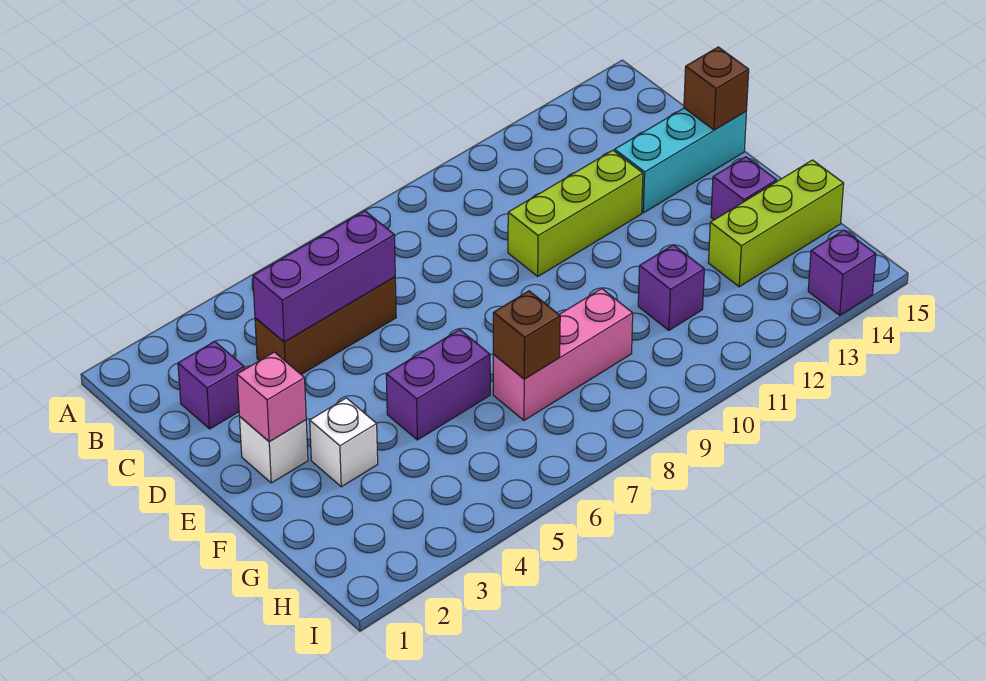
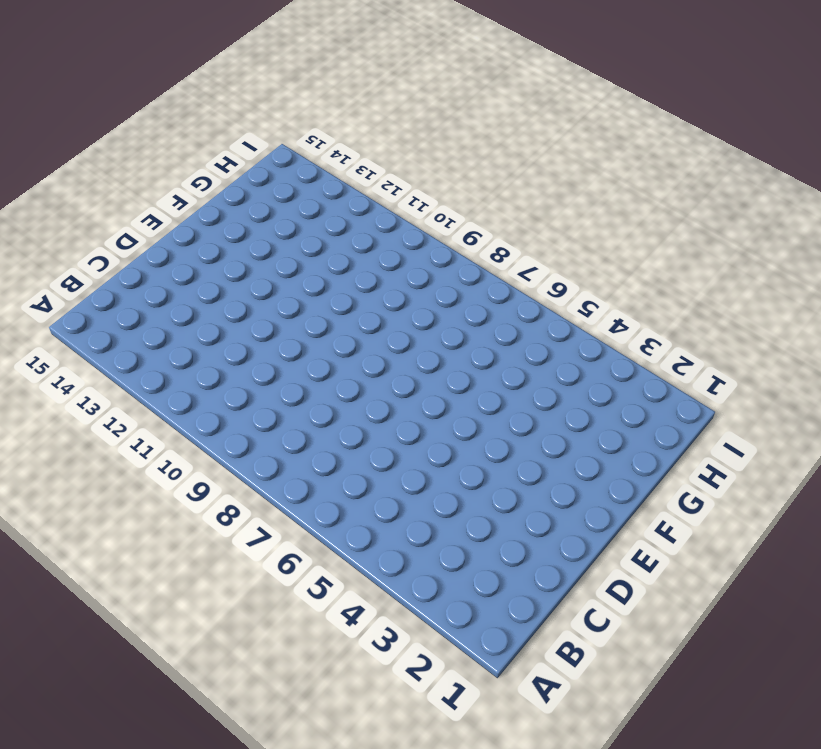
none -> purple 1x1 brick [178,341,244,429]
none -> brown 1x3 brick [255,277,396,374]
none -> lime 1x3 brick [508,150,643,276]

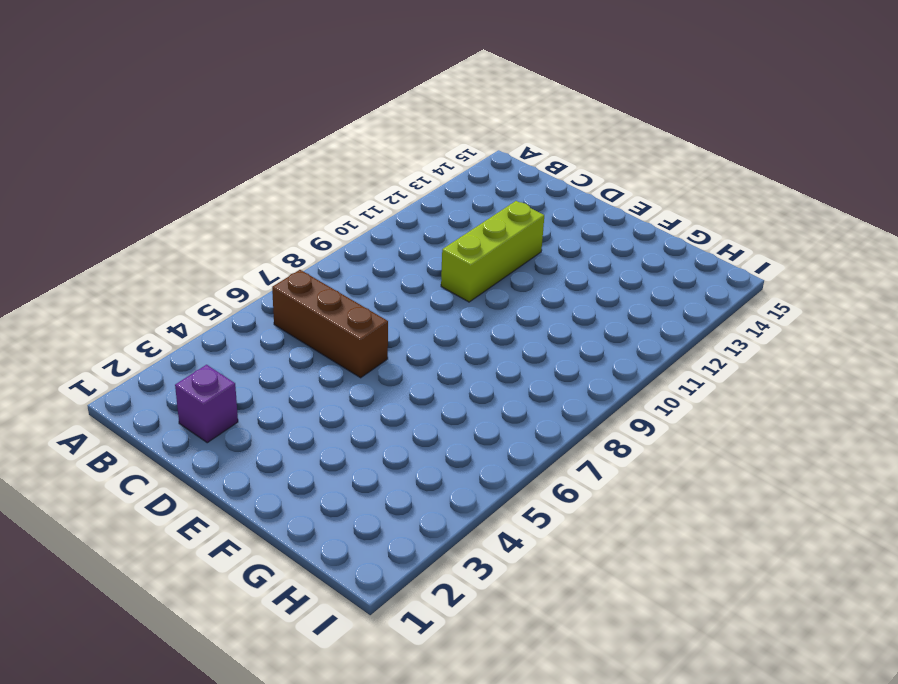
brown 1x3 brick [272,270,388,378] -> brown 1x3 brick turned to [255,277,396,374]
none -> cyan 1x3 brick [615,108,746,213]
none -> white 1x1 brick [240,417,308,483]
none -> white 1x1 brick [310,398,378,487]

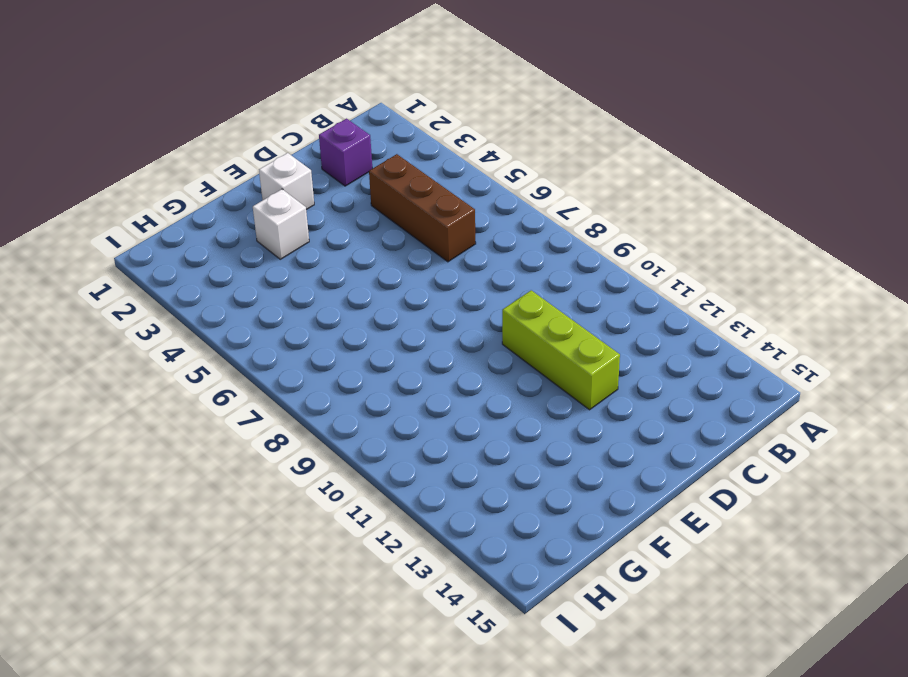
none -> cyan 1x3 brick [615,108,746,213]
none -> purple 1x2 brick [386,330,490,440]
none -> purple 1x1 brick [711,157,777,220]

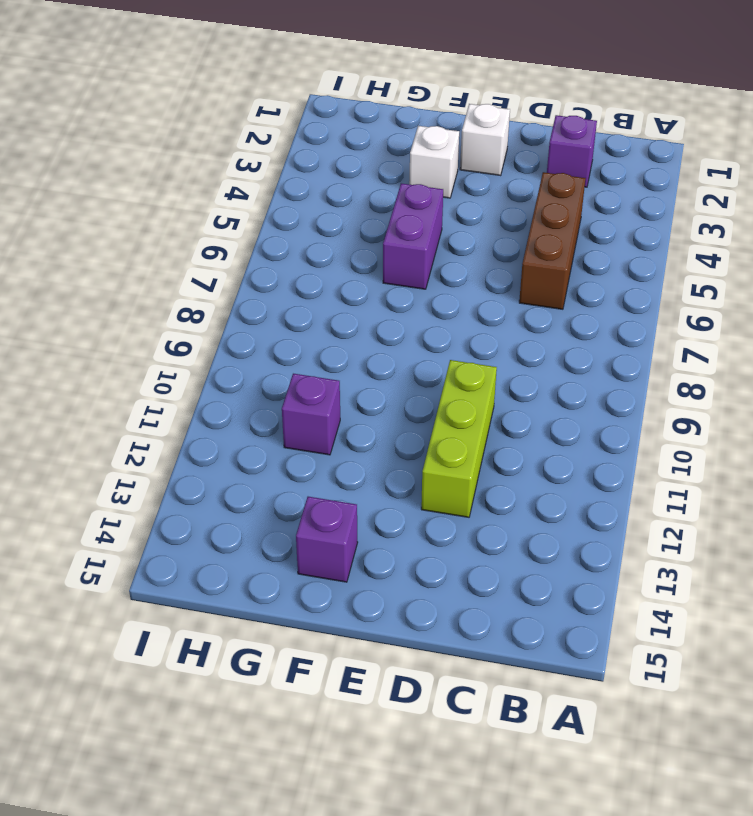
none -> cyan 1x3 brick [615,108,746,213]
none -> pink 1x3 brick [493,289,633,420]
none -> lime 1x3 brick [709,160,844,287]

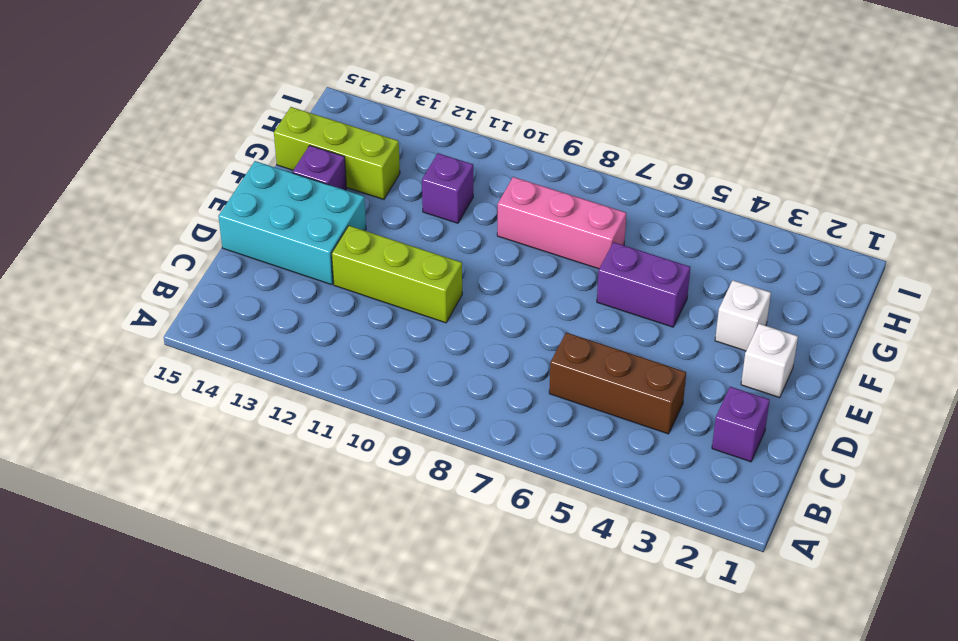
cyan 2x3 brick [218,161,366,285] -> cyan 1x3 brick [615,108,746,213]
none -> purple 1x1 brick [808,230,876,315]
none -> purple 1x3 brick [253,211,395,342]
none -> brown 1x1 brick [684,47,749,130]

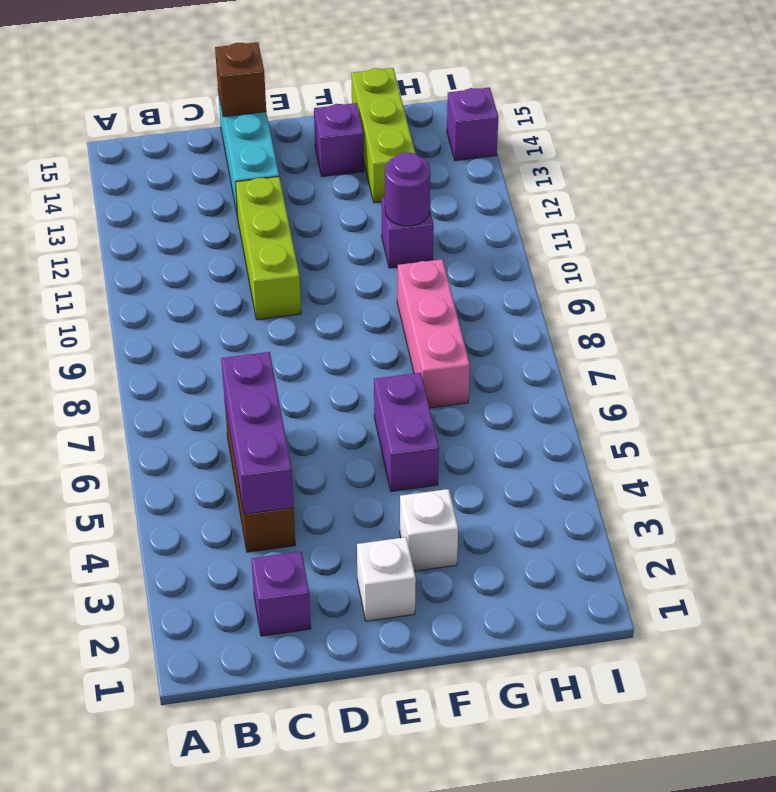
purple 1x1 round brick [385,153,430,226] -> none
none -> pink 1x1 brick [237,352,306,441]
none -> brown 1x1 brick [493,291,560,379]

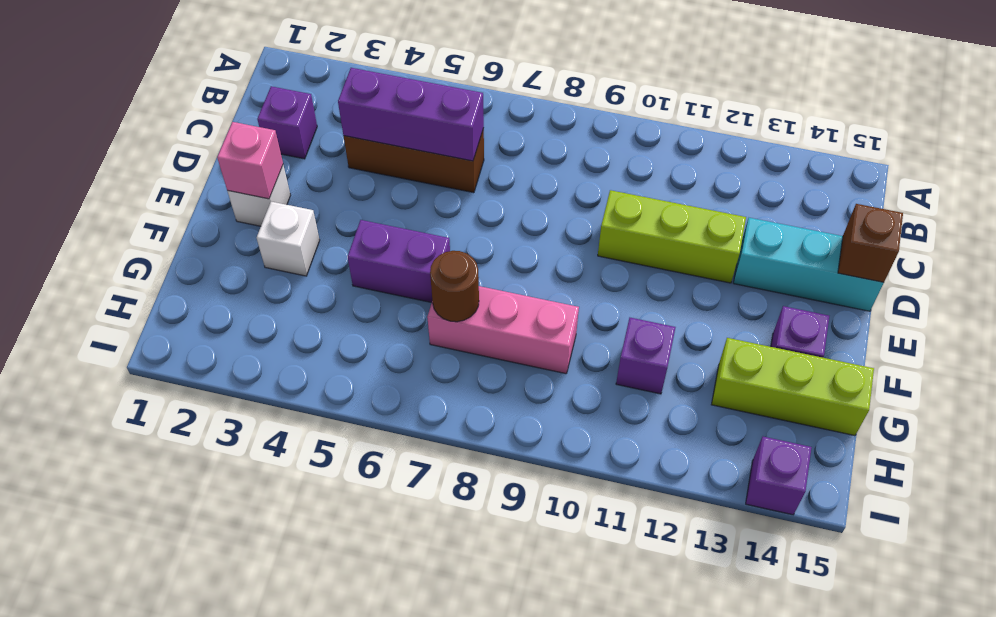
brown 1x1 round brick [430,251,479,322] -> brown 1x1 brick [493,291,560,379]

